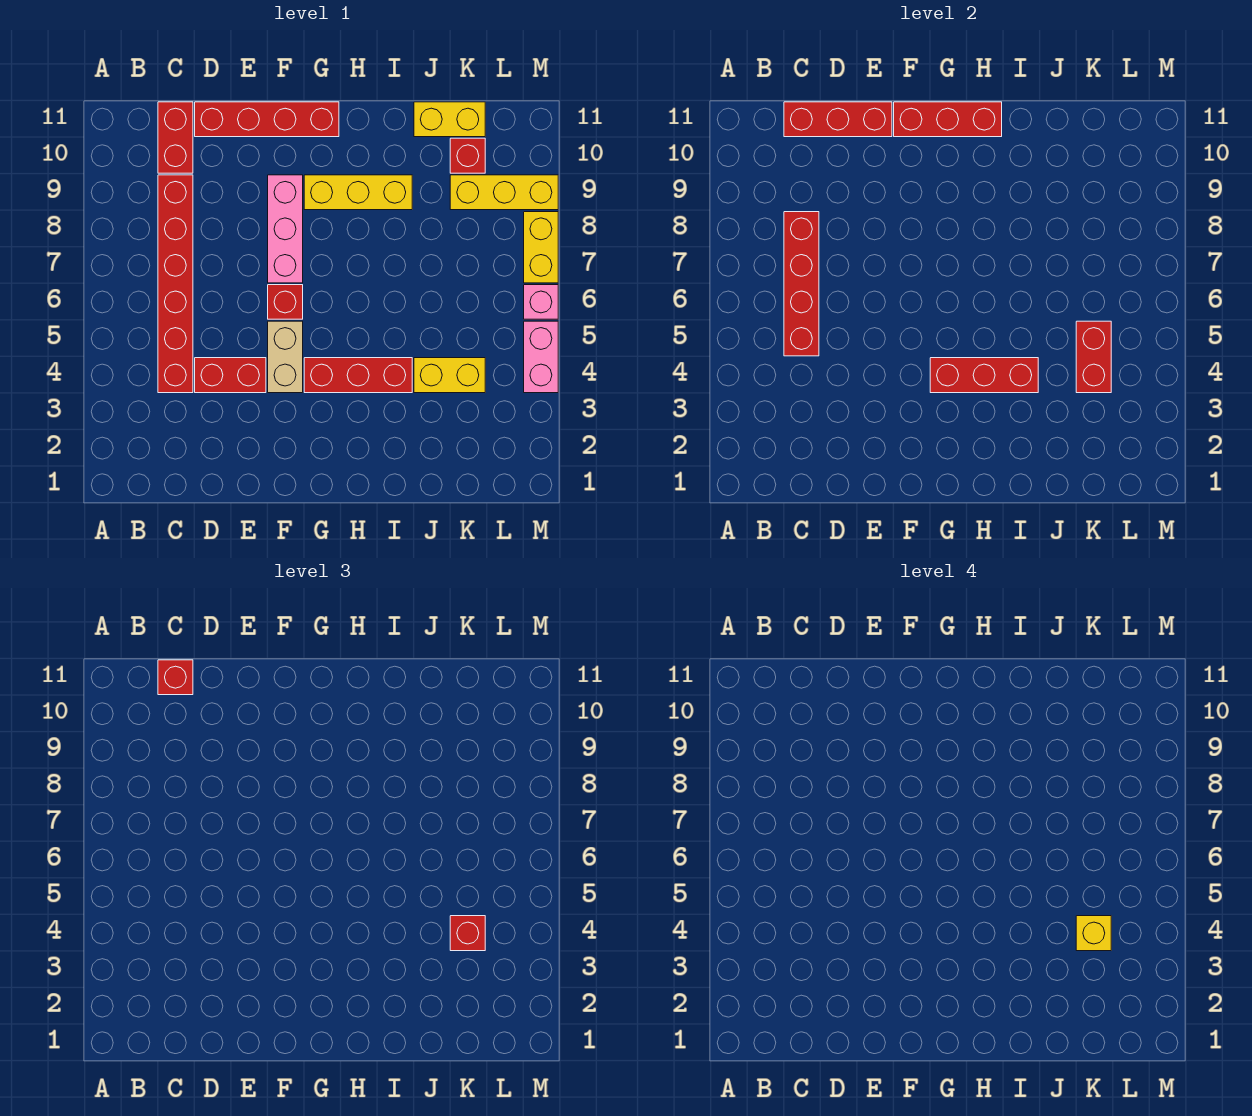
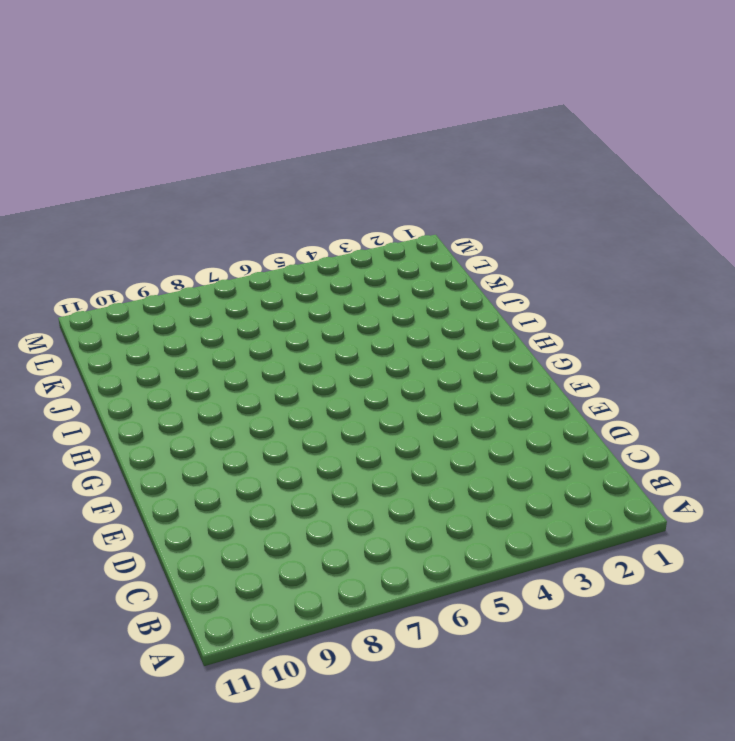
none -> red 1x6 brick [158,175,193,393]
none -> red 1x2 brick [158,102,193,173]
none -> red 1x2 brick [195,358,266,393]

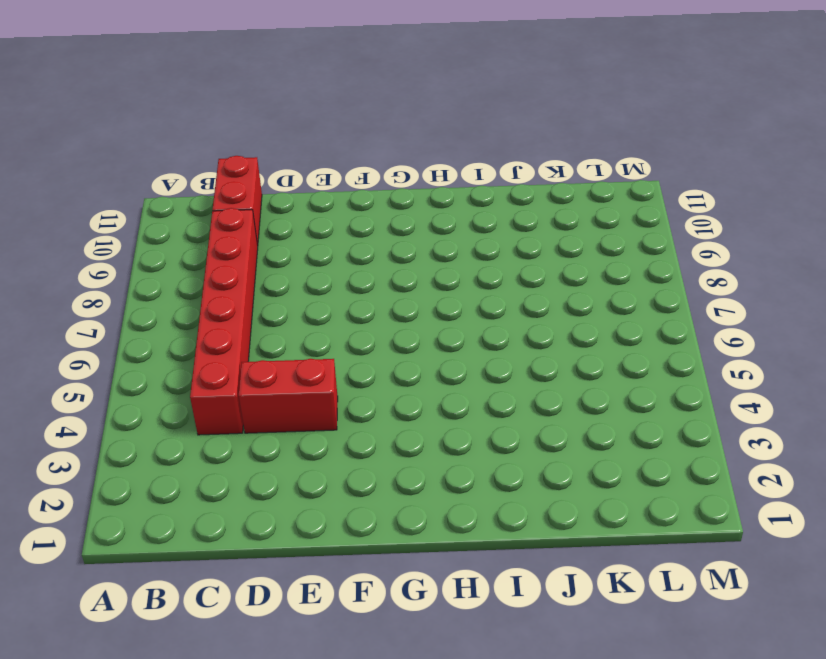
none -> red 1x4 brick [195,102,339,137]
none -> tan 1x2 brick [268,321,303,393]
none -> red 1x1 brick [268,285,303,319]

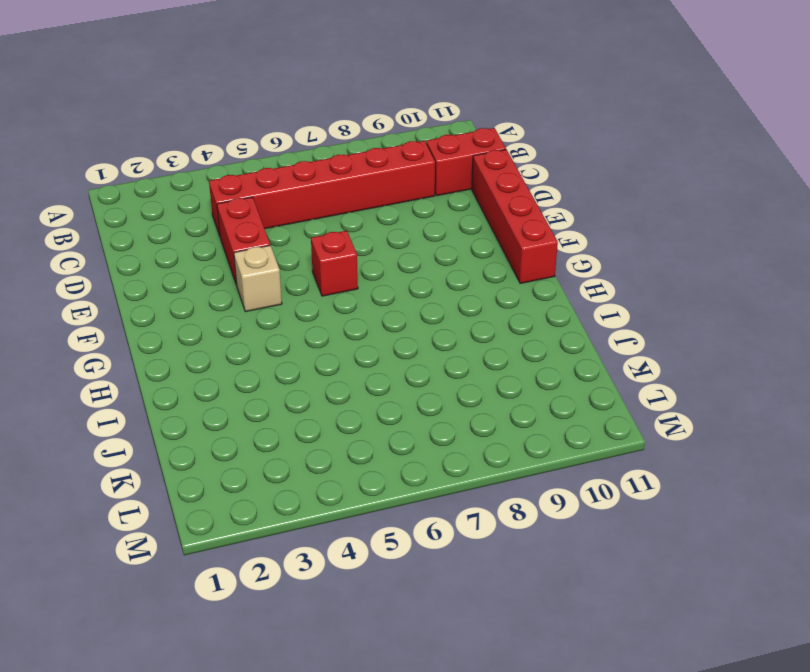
tan 1x1 brick [234,245,282,312] -> tan 1x2 brick [268,321,303,393]
none -> pink 1x3 brick [268,175,303,283]
none -> red 1x3 brick [304,358,412,393]
none -> yellow 1x3 brick [304,175,412,210]

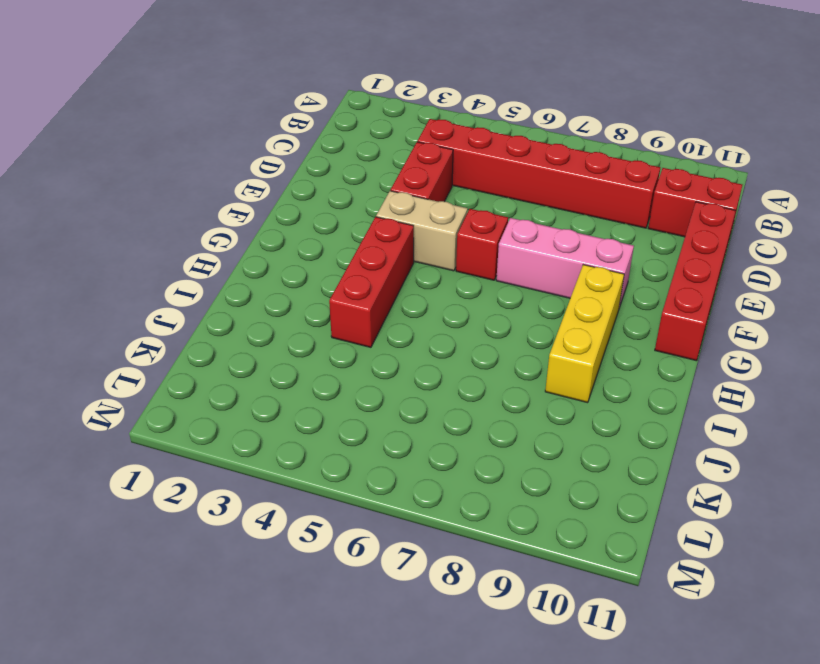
none -> yellow 1x2 brick [414,358,485,393]
none -> yellow 1x2 brick [414,102,485,137]
none -> yellow 1x3 brick [450,175,558,210]

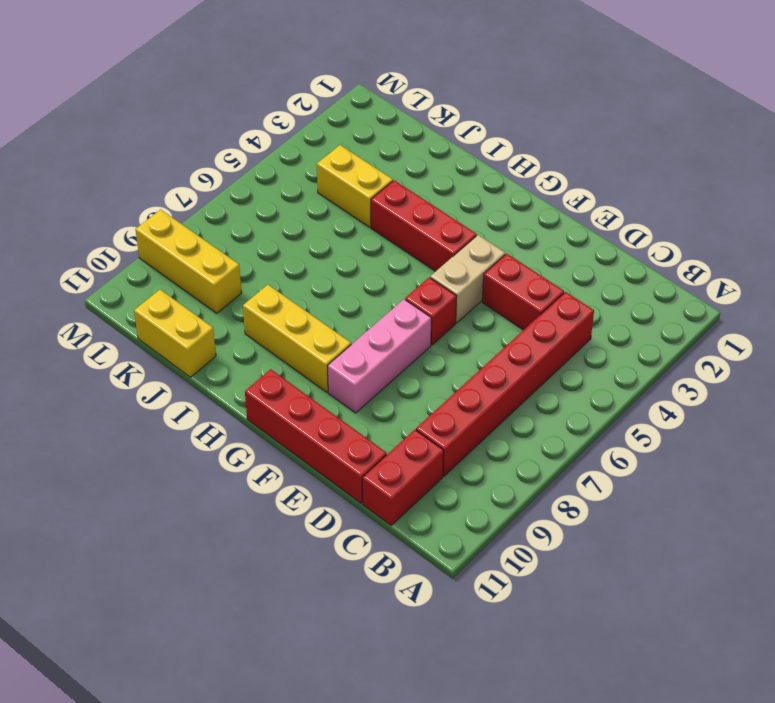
none -> red 1x1 brick [450,138,485,173]
none -> pink 1x2 brick [524,321,558,393]
none -> pink 1x1 brick [524,285,558,319]

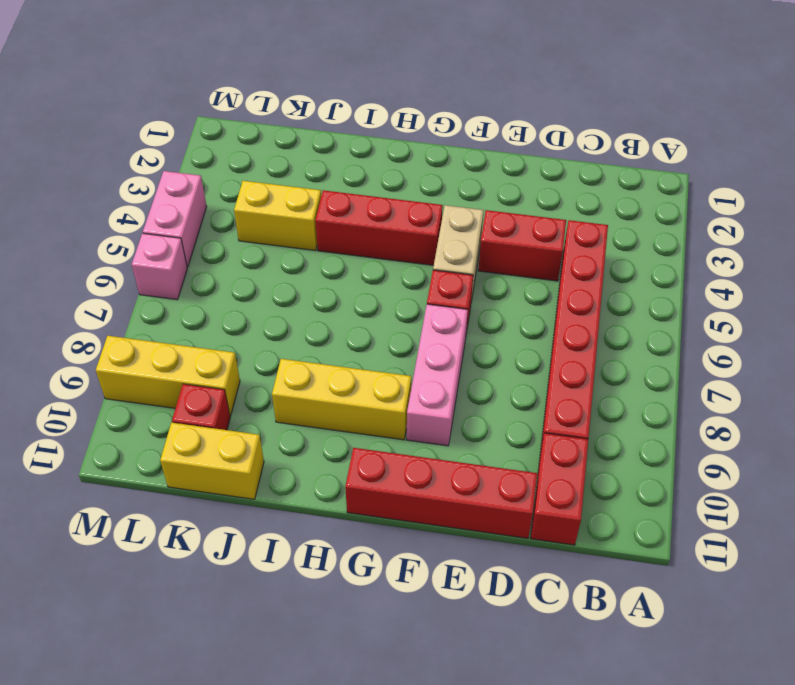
none -> yellow 1x2 brick [524,212,558,283]
none -> red 1x4 brick [784,212,819,356]
none -> red 1x3 brick [784,102,892,137]

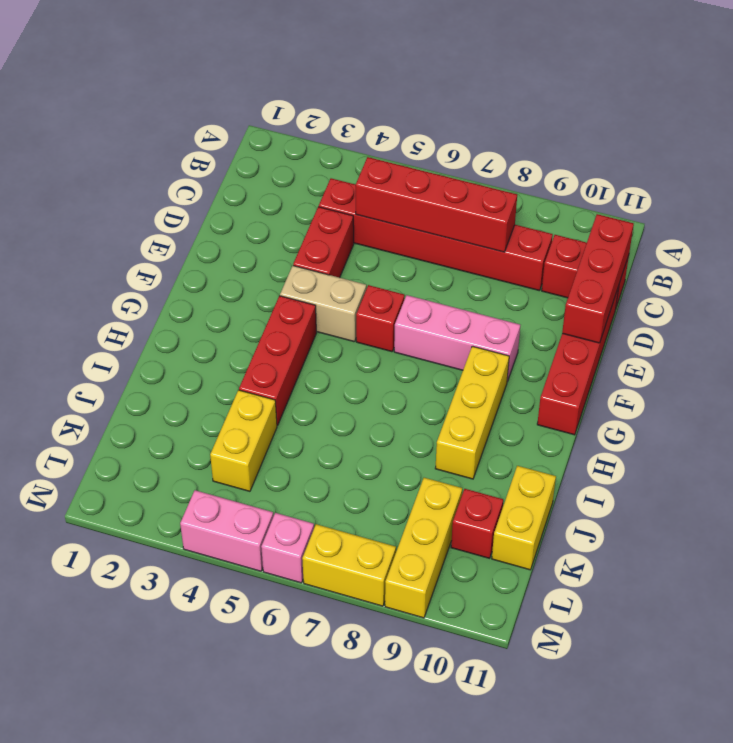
none -> red 1x3 brick [894,102,1002,137]
none -> red 1x3 brick [930,358,1038,393]
none -> red 1x2 brick [1076,321,1111,393]

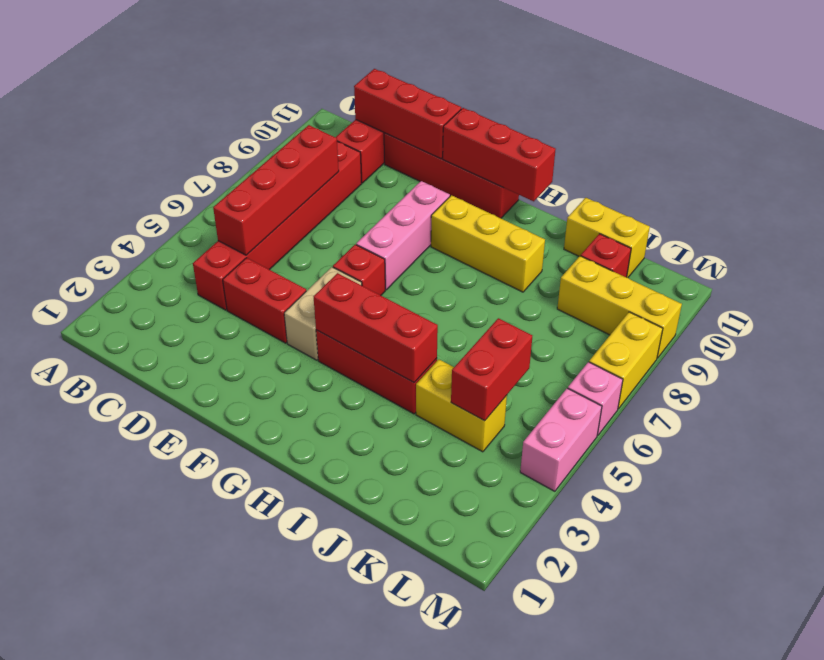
none -> red 1x1 brick [158,660,193,695]
none -> red 1x1 brick [450,916,485,951]
none -> yellow 1x1 brick [1076,916,1111,951]

